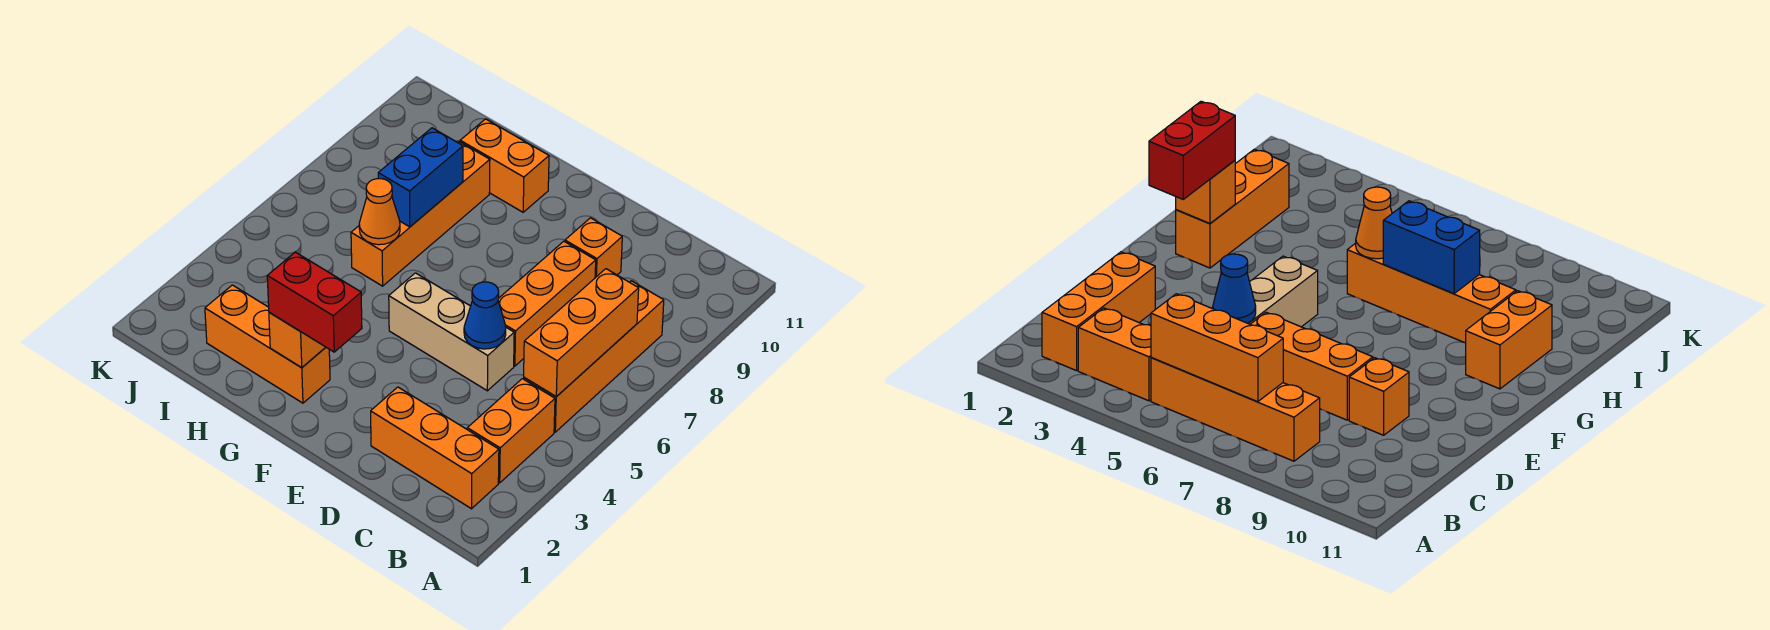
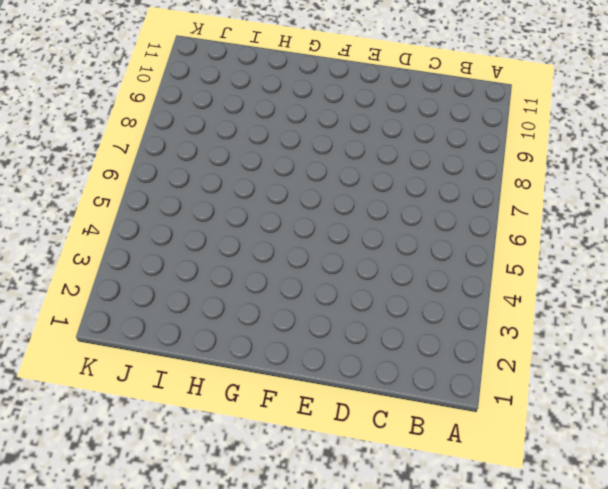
none -> orange 1x3 brick [371,387,499,509]
none -> orange 1x2 brick [467,379,555,483]
none -> orange 1x4 brick [524,281,664,432]

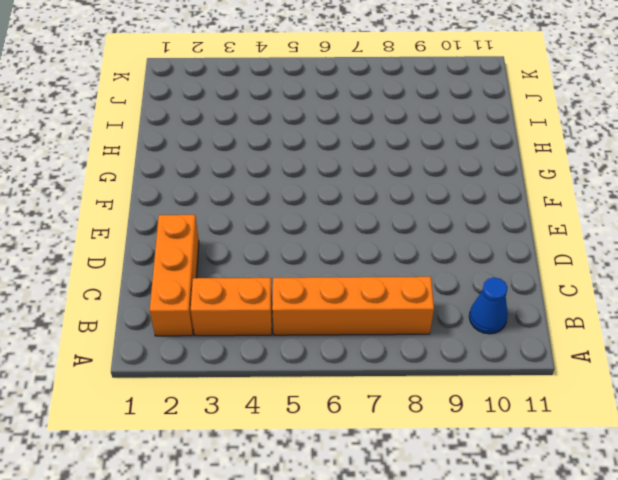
blue 1x1 cone [469,277,508,334] -> blue 1x1 cone moved to [464,282,506,349]
none -> tan 1x3 brick [389,273,514,391]
none -> orange 1x3 brick [498,241,596,366]
none -> orange 1x1 brick [565,218,622,278]

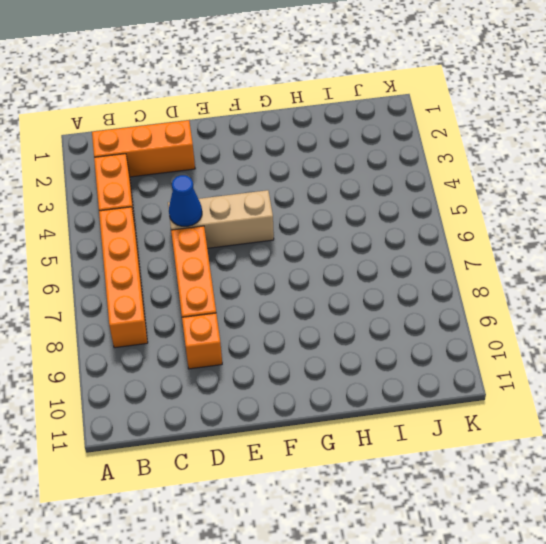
none -> orange 1x3 brick [205,285,330,403]
none -> orange 1x2 brick [460,119,549,212]
none -> orange 1x4 brick [351,142,490,286]

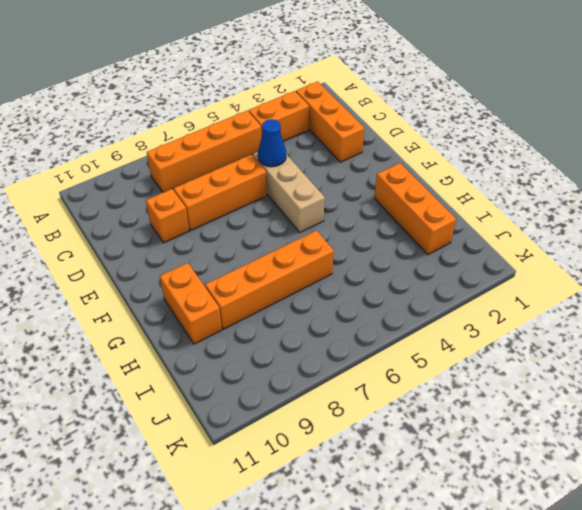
none -> orange 1x3 brick [524,269,639,397]
none -> orange 1x1 brick [269,312,325,368]
none -> orange 1x1 cone [359,179,400,245]

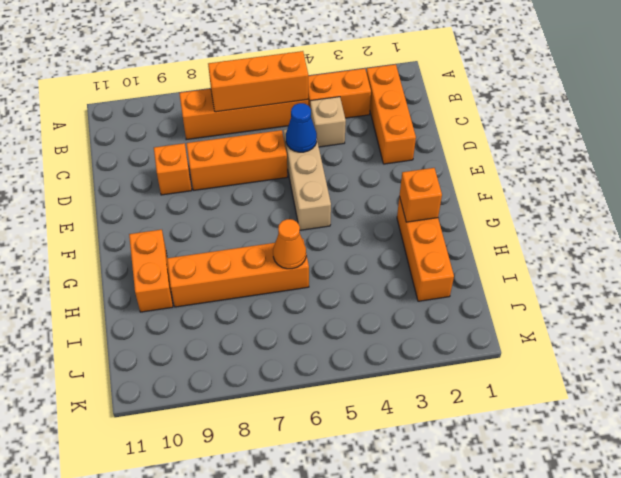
tan 1x1 brick [310,97,346,147] -> none
none -> blue 1x2 brick [378,128,463,227]
none -> red 1x2 brick [267,252,362,352]

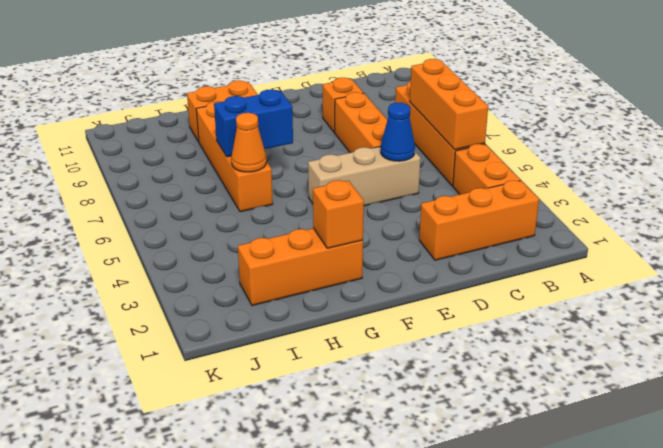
blue 1x2 brick [214,89,293,157] -> blue 1x2 brick turned to [378,128,463,227]
none -> red 1x2 brick [267,252,362,352]

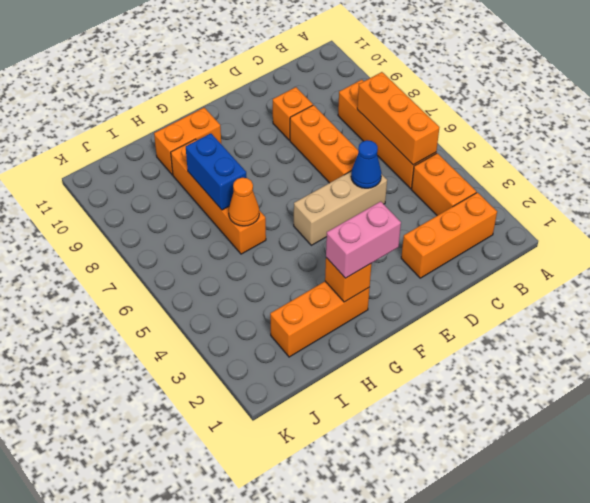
pink 1x2 brick [326,201,401,278] -> red 1x2 brick [267,252,362,352]

